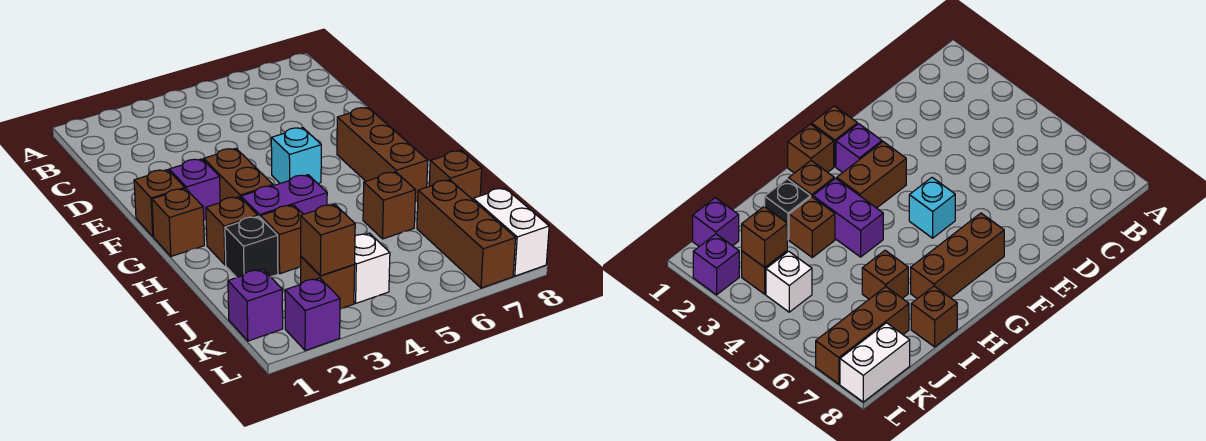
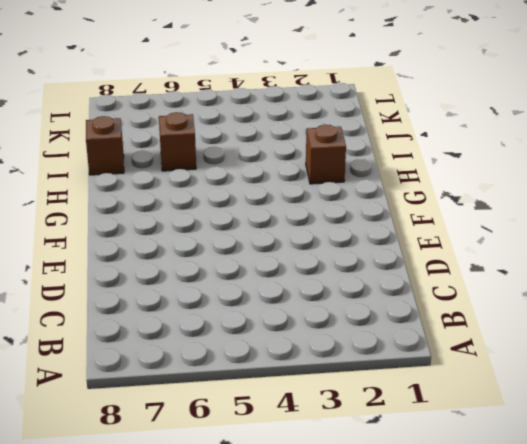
none -> brown 1x1 brick [134,170,185,237]
none -> purple 1x1 brick [169,159,220,220]
none -> brown 1x2 brick [204,148,273,202]

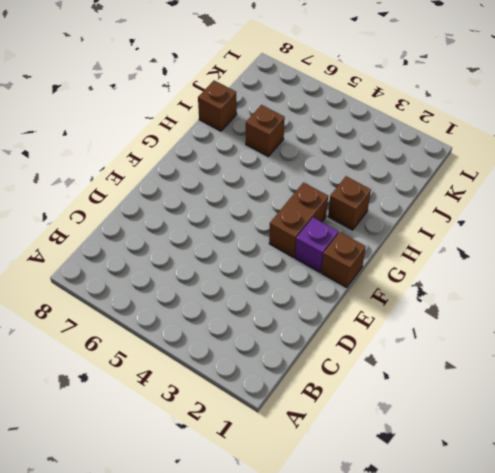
none -> cyan 1x1 brick [271,128,321,183]
none -> brown 1x3 brick [337,108,428,201]
none -> brown 1x1 brick [152,189,204,256]

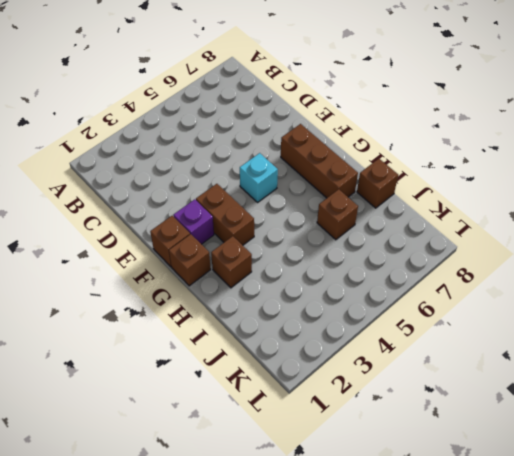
none -> purple 1x2 brick [241,175,327,217]
none -> black 1x1 brick [225,216,278,278]
none -> brown 1x1 brick [260,205,303,274]

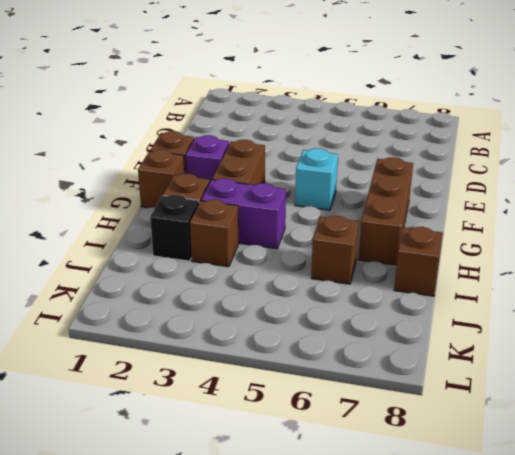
none -> brown 1x3 brick [417,180,516,288]
none -> purple 1x1 brick [228,269,283,341]
none -> brown 1x1 brick [301,257,355,309]

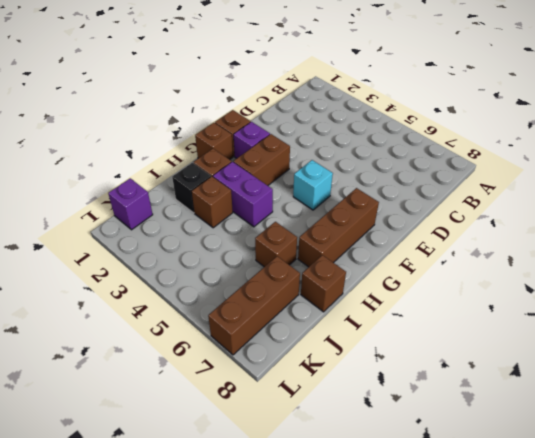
none -> brown 1x1 brick [301,257,355,309]
none -> white 1x1 brick [354,233,390,303]
none -> white 1x2 brick [473,188,549,276]

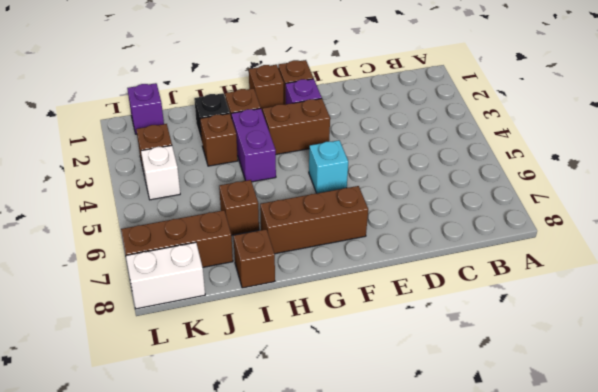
none -> purple 1x1 brick [285,278,340,351]
none -> brown 1x1 brick [301,204,355,276]

